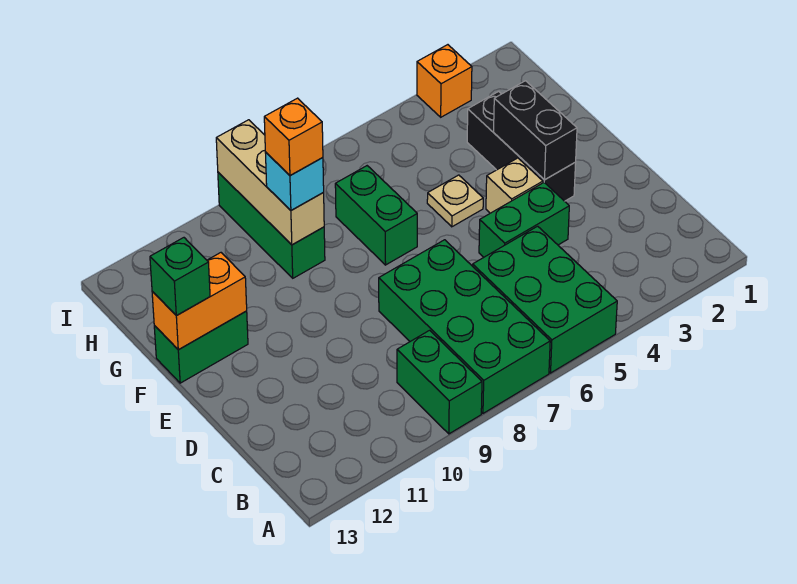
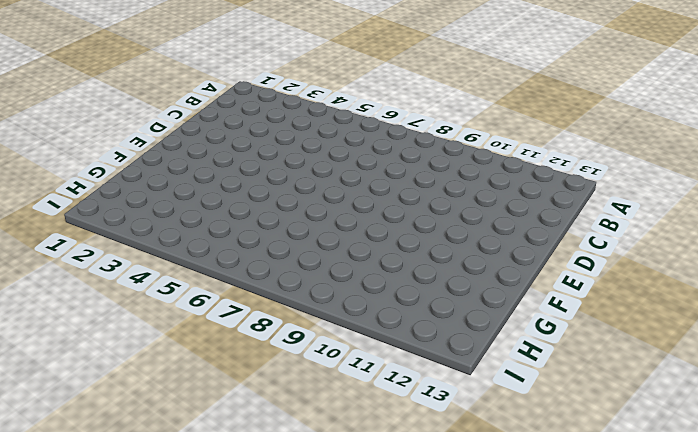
none -> green 2x3 brick [473,226,617,373]
none -> green 2x4 brick [379,240,550,413]
none -> green 1x2 brick [397,330,482,434]

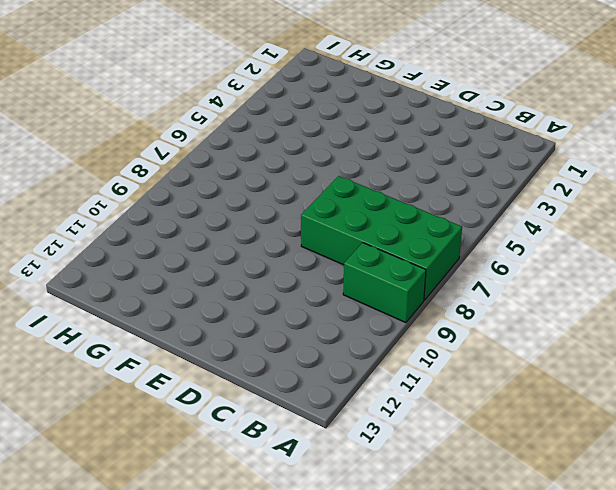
none -> green 2x3 brick [473,226,617,373]
none -> green 1x2 brick [479,183,569,257]
none -> black 1x3 brick [467,91,576,201]

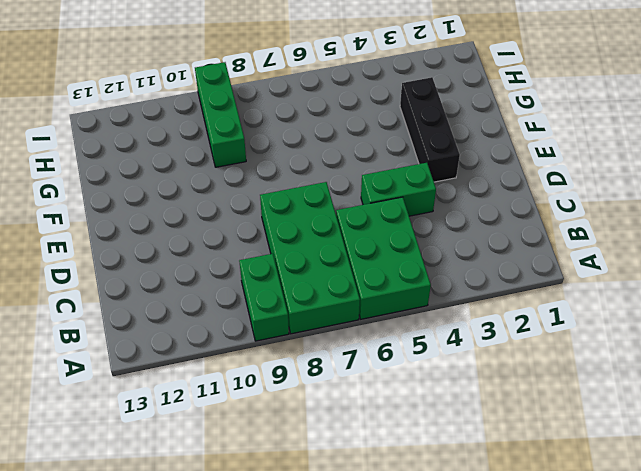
none -> tan 1x1 brick [486,158,543,213]
none -> tan 1x1 plate [427,175,483,227]
none -> green 1x2 brick [335,166,417,265]

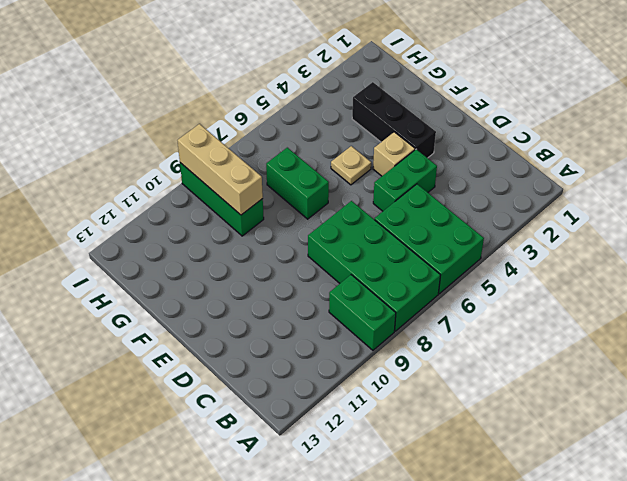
none -> green 1x2 brick [154,311,248,383]
none -> orange 1x1 brick [417,45,472,117]
none -> black 1x2 brick [494,81,577,180]

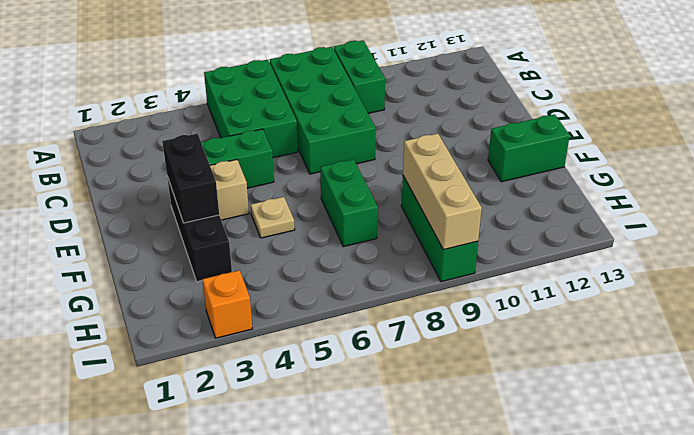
none -> orange 1x2 brick [152,253,247,350]
none -> green 1x1 brick [150,238,210,316]
none -> cyan 1x1 brick [265,152,324,210]

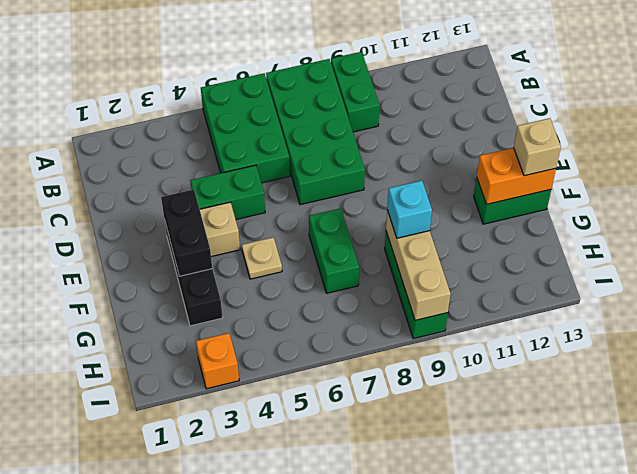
tan 1x1 brick [514,118,561,176] -> green 1x1 brick [150,238,210,316]
none -> orange 1x1 brick [264,98,323,176]

